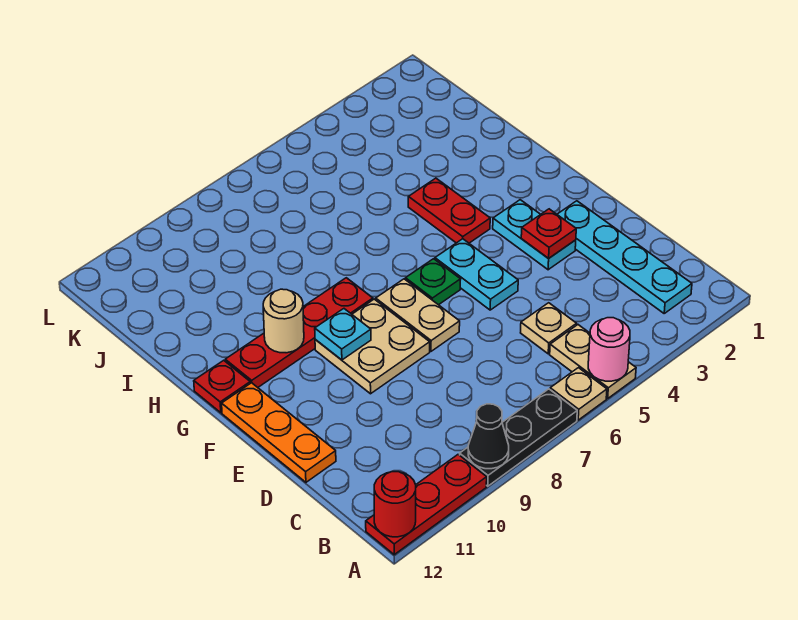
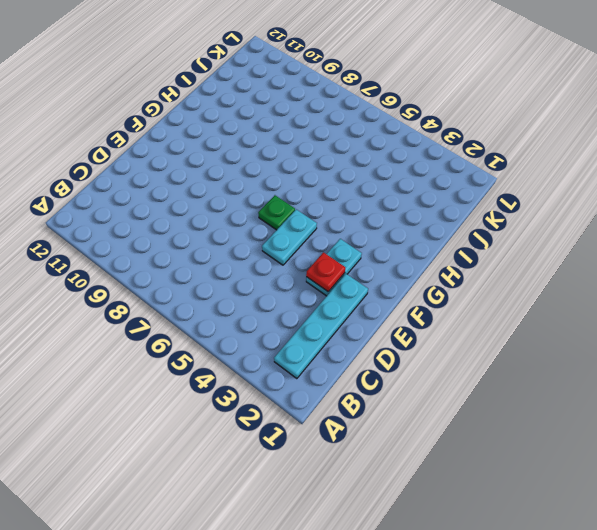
none -> tan 1x2 plate [550,325,636,398]
none -> tan 1x1 plate [550,368,607,420]
none -> black 1x3 plate [460,389,577,486]

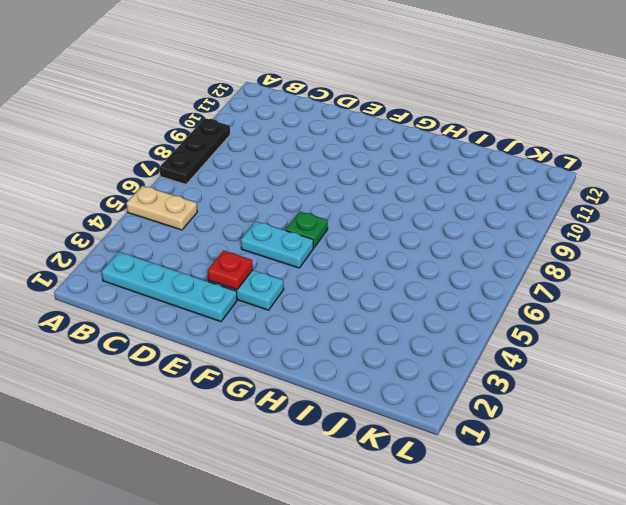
none -> tan 1x1 plate [550,368,607,420]
none -> red 1x3 plate [366,455,487,555]
none -> tan 1x1 plate [521,303,577,354]

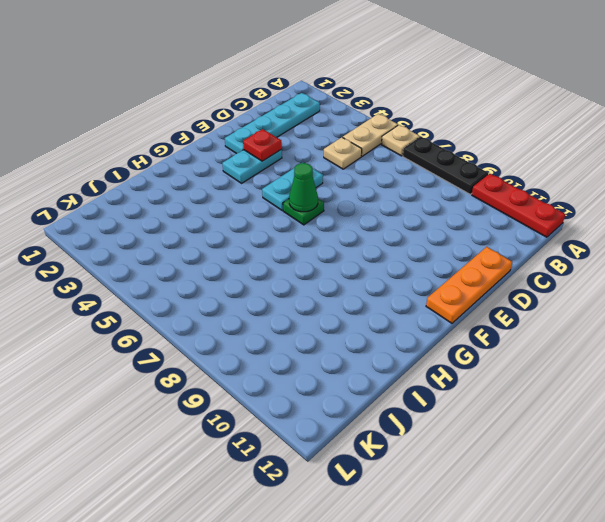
green 1x1 cone [289,163,318,212] -> none
none -> tan 1x2 plate [376,279,460,351]
none -> tan 2x2 plate [315,299,430,394]
none -> red 1x2 plate [408,178,490,243]

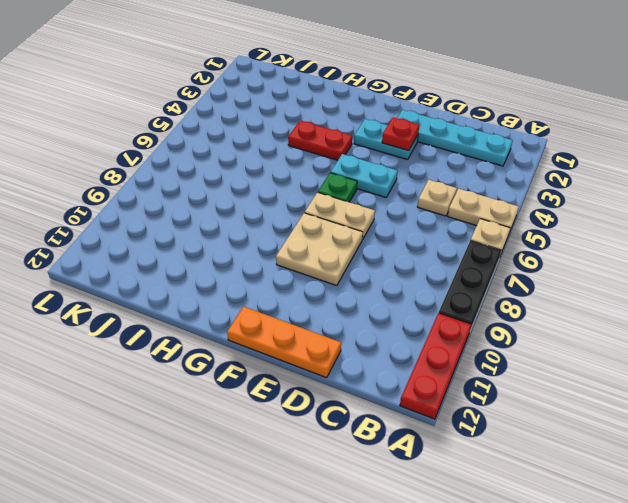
none -> red 1x4 plate [225,278,373,387]
none -> red 1x1 plate [194,360,250,413]
none -> pink 1x1 round brick [588,318,630,381]

